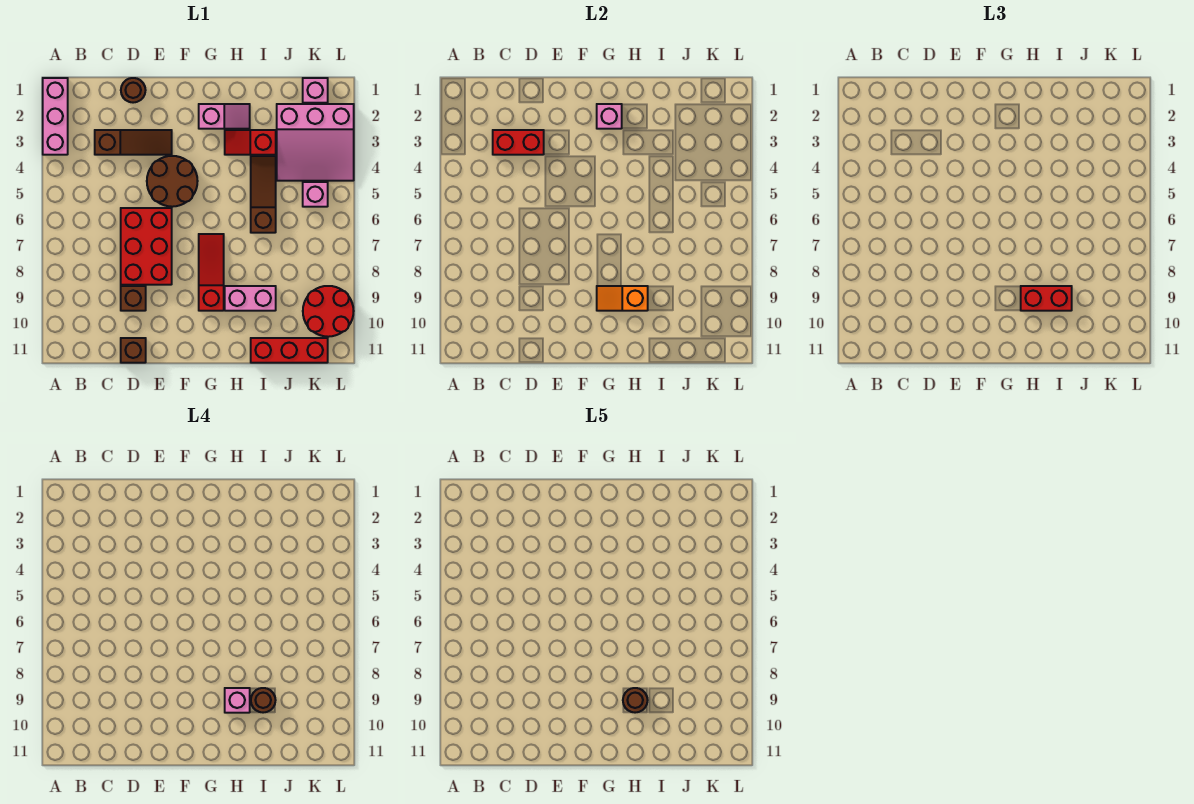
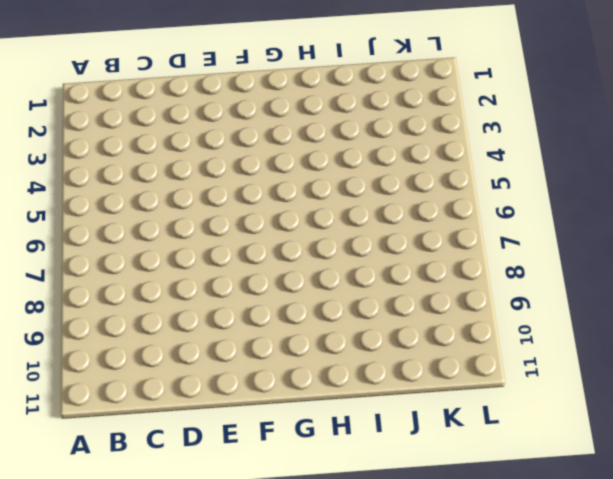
none -> pink 1x3 brick [43,78,68,155]
none -> brown 1x3 slope [95,130,172,155]
none -> brown 1x1 round brick [121,78,146,103]

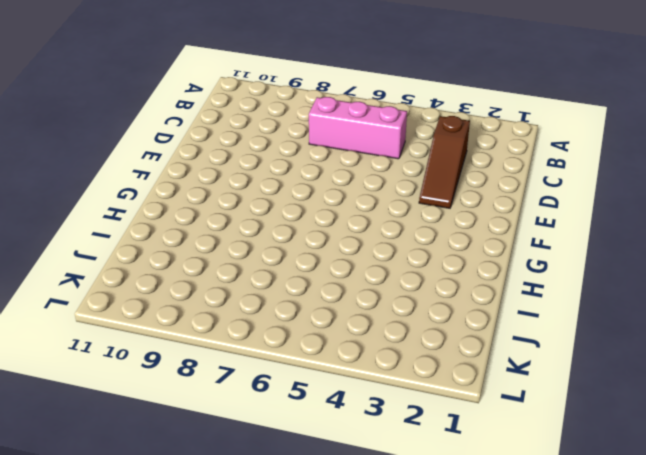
pink 1x3 brick [309,97,407,159] -> pink 1x3 brick moved to [43,78,68,155]
none -> brown 1x1 round brick [121,78,146,103]
none -> red 2x3 brick [121,208,172,285]
none -> brown 1x1 brick [121,286,146,311]

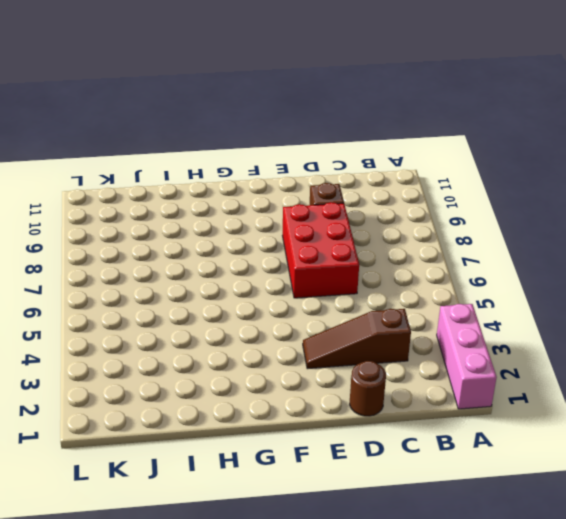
none -> brown 1x1 brick [121,338,146,363]
none -> brown 2x2 round brick [147,156,198,207]
none -> pink 1x2 slope [199,104,250,129]

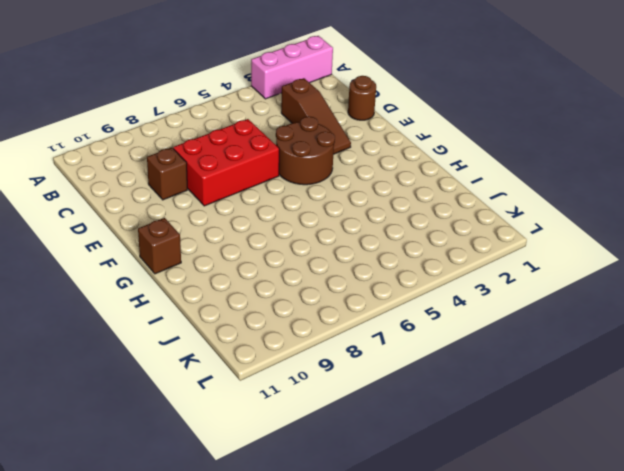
brown 1x1 brick [138,218,181,274] -> brown 1x1 brick moved to [121,338,146,363]
none -> pink 1x2 slope [199,104,250,129]
none -> red 1x3 slope [199,234,224,311]
none -> red 1x2 slope [225,130,276,155]

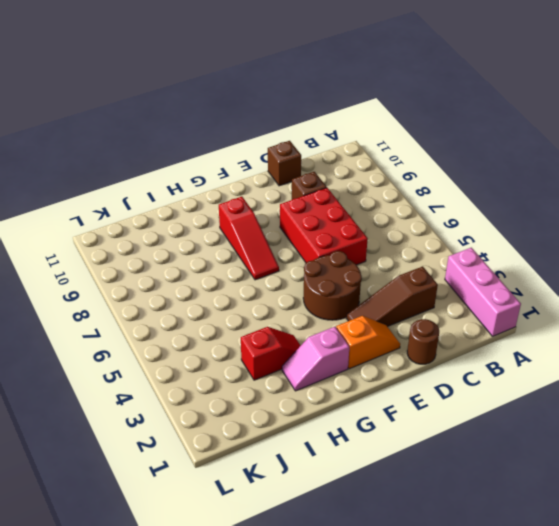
orange 1x2 slope [336,316,400,369] -> orange 1x2 slope moved to [597,286,648,311]
none -> pink 1x2 brick [225,286,276,311]
none -> brown 1x3 slope [251,156,276,233]
none -> red 1x3 brick [251,338,328,363]

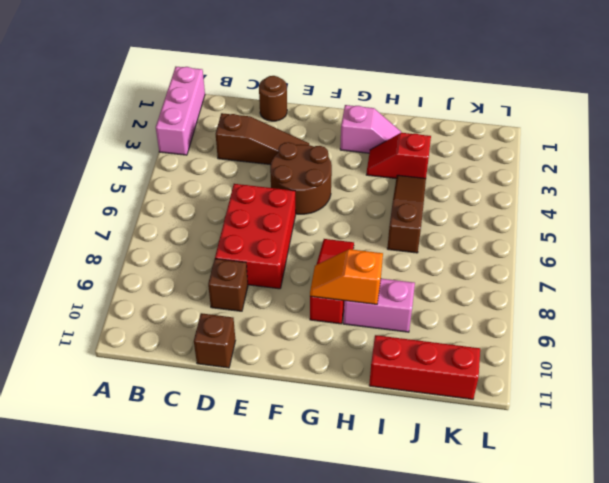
none -> pink 3x3 slope [277,104,354,181]
none -> pink 1x1 brick [303,78,328,103]
none -> pink 1x1 brick [303,182,328,207]

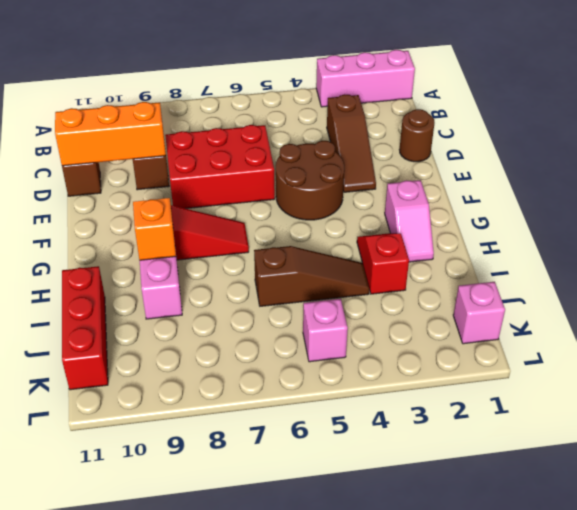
orange 1x3 brick [55,102,166,166] -> none
none -> pink 3x3 slope [277,104,354,181]
none -> red 2x2 round brick [303,286,354,337]
none -> red 1x2 brick [493,130,544,155]

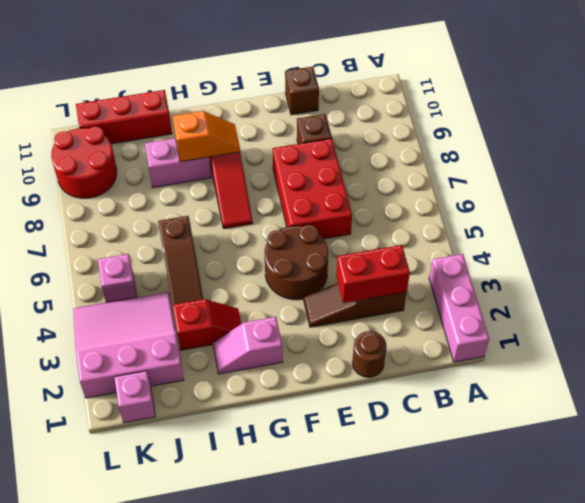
none -> pink 1x1 brick [597,104,622,129]
none -> red 1x2 brick [1021,286,1072,311]
none -> pink 1x1 brick [225,688,250,713]

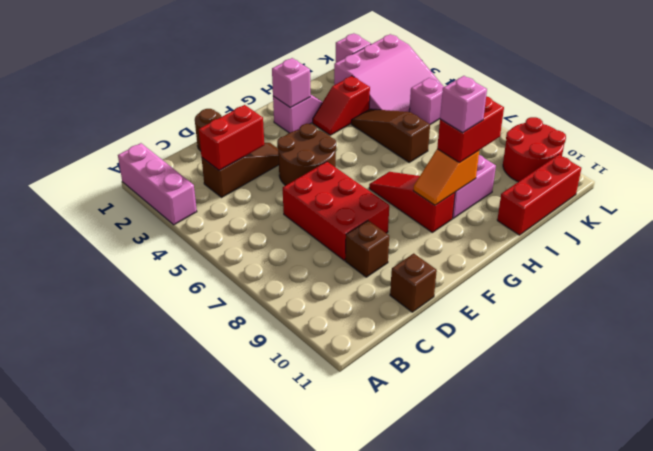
none -> brown 1x1 round brick [251,688,276,713]
none -> brown 1x1 round brick [623,688,648,713]

